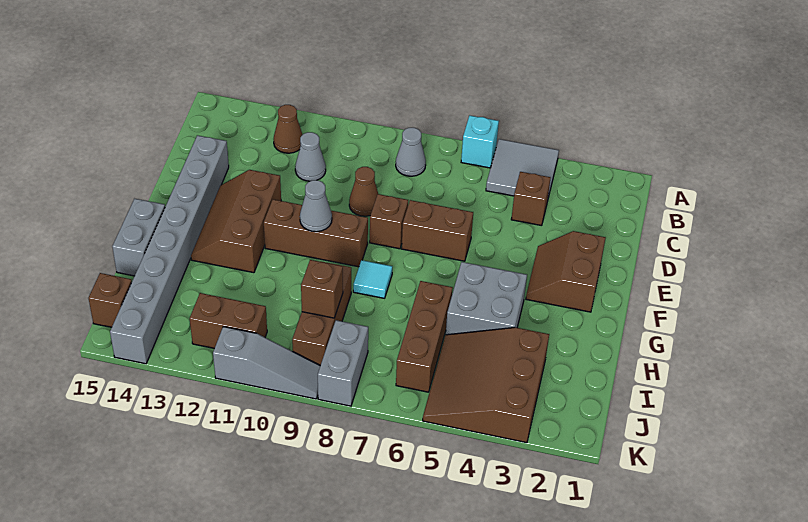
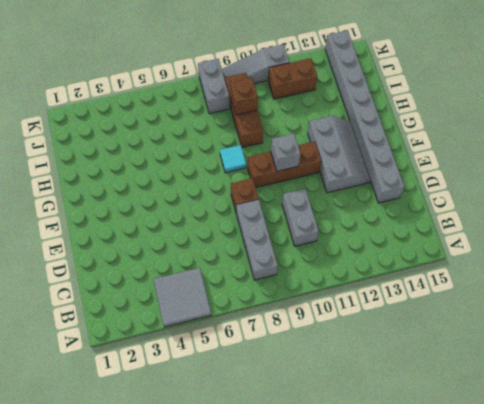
grey 1x3 brick [237,200,278,280] -> grey 1x1 cone [396,128,426,176]
grey 1x2 brick [282,189,319,246] -> grey 1x2 brick moved to [112,199,165,276]
grey 2x3 slope [308,116,371,193] -> brown 2x3 slope [191,170,281,273]
grey 1x1 brick [271,134,301,171] -> grey 1x1 cone [300,180,332,232]
none -> cyan 1x1 brick [461,115,499,168]
none -> brown 1x1 cone [274,105,303,153]
none -> brown 1x1 brick [511,172,551,226]

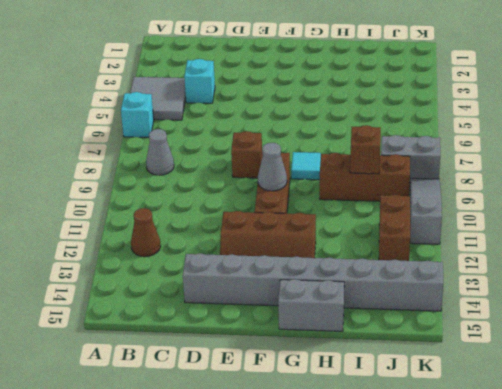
cyan 1x1 brick [184,59,215,103] -> brown 1x1 brick [511,172,551,226]
none -> grey 1x1 cone [295,132,326,181]
none -> brown 1x1 cone [349,167,378,216]
none -> brown 2x2 slope [526,231,606,312]

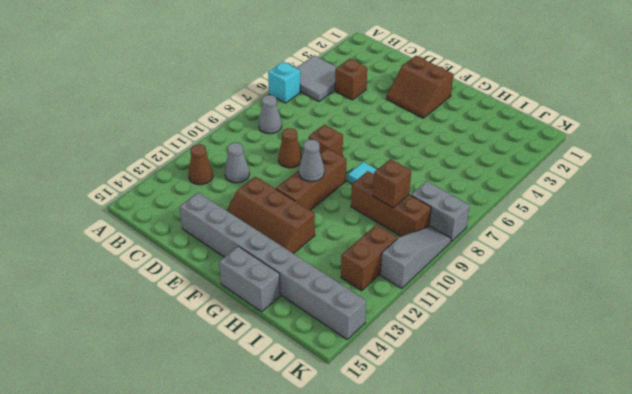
none -> brown 1x2 brick [402,200,473,261]
none -> grey 2x2 brick [446,262,527,335]
none -> brown 1x3 brick [396,281,453,392]

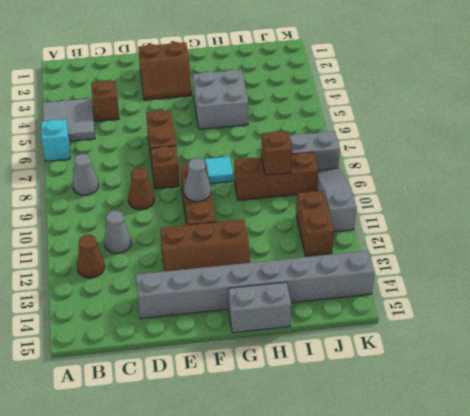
none -> brown 1x3 brick [396,281,453,392]
none -> brown 3x3 slope [423,328,549,443]
none -> brown 1x1 brick [89,273,132,327]

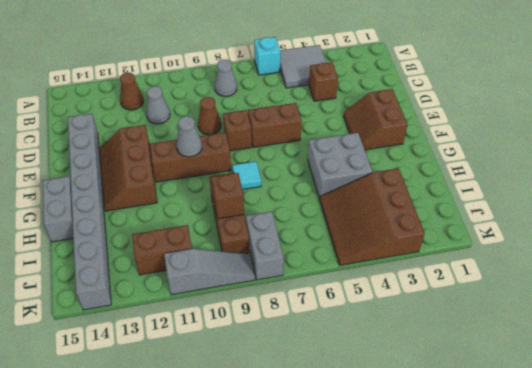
none -> brown 1x3 brick [396,281,453,392]
none -> brown 1x1 brick [89,273,132,327]

